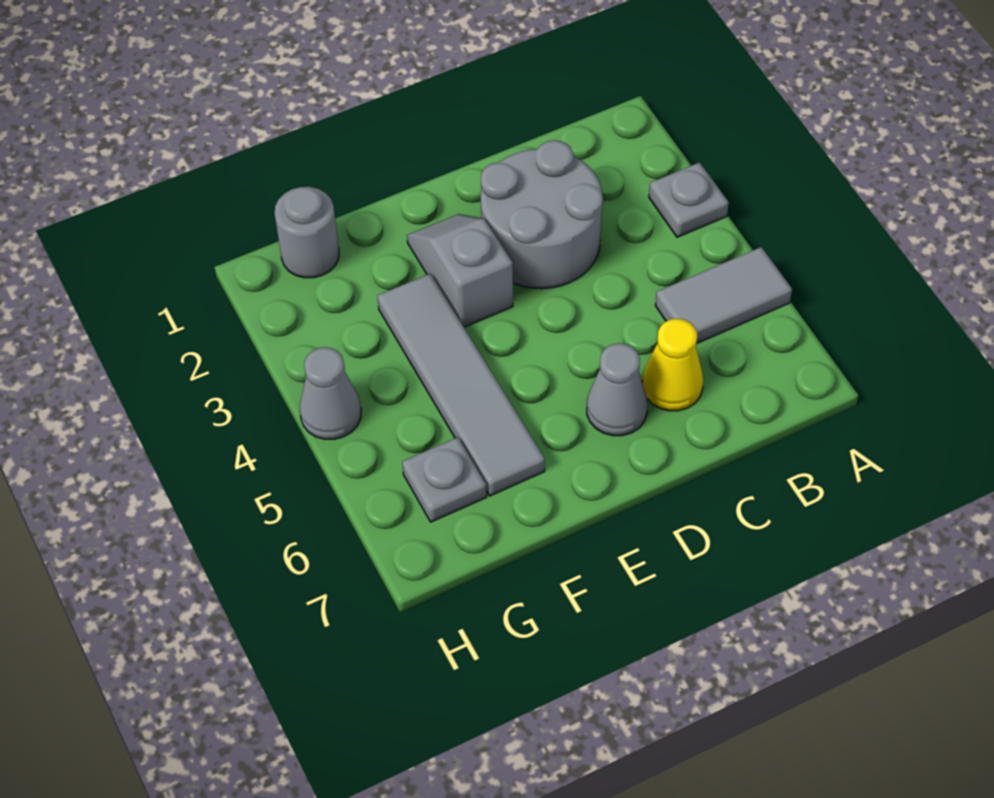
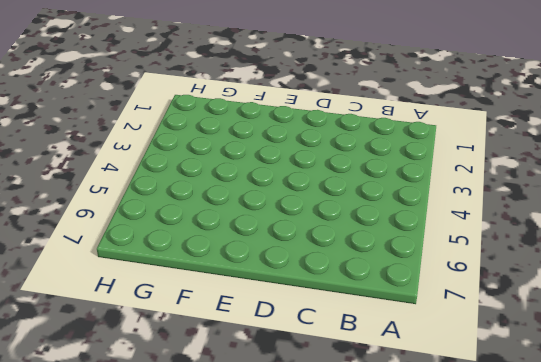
none -> grey 1x1 plate [649,162,729,237]
none -> grey 1x2 tile [655,247,792,343]

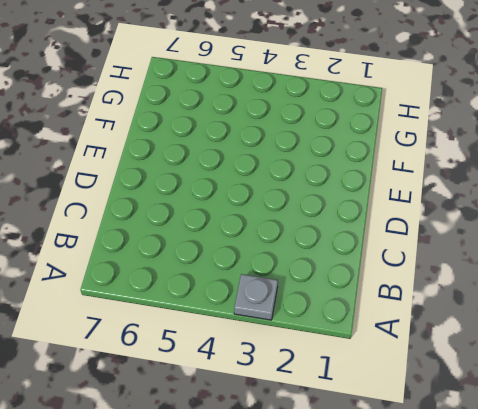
none -> grey 1x2 tile [655,247,792,343]
none -> grey 2x2 round brick [481,140,603,289]

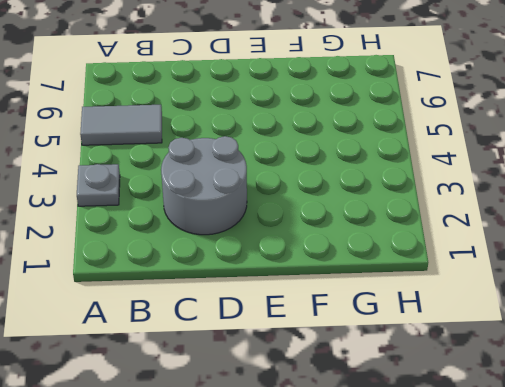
none -> yellow 1x1 cone [642,319,703,411]
none -> grey 1x1 cone [587,343,648,436]

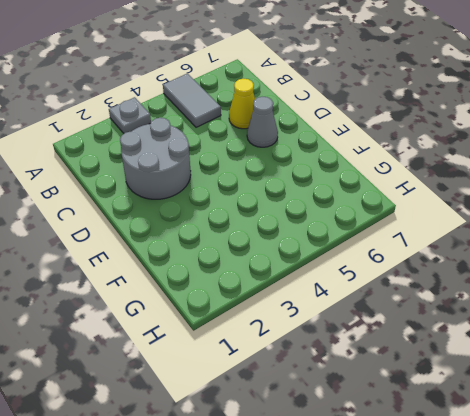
none -> grey 1x2 slope [407,214,513,327]
none -> grey 1x4 tile [377,273,545,496]

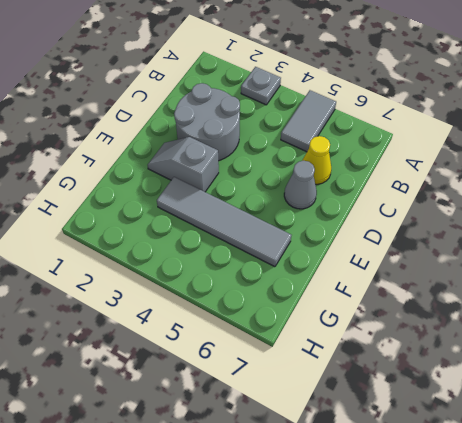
none -> grey 1x1 round brick [275,187,339,278]
none -> grey 1x1 plate [402,437,487,522]

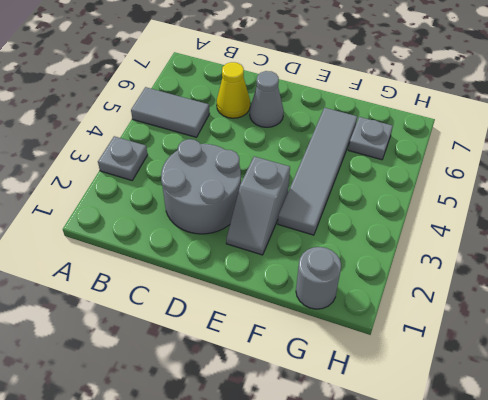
none -> grey 1x1 cone [300,347,361,439]

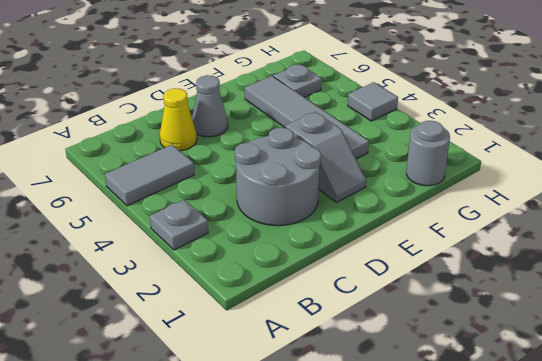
grey 1x1 tile [348,82,398,121] -> grey 1x1 cone [300,347,361,439]

